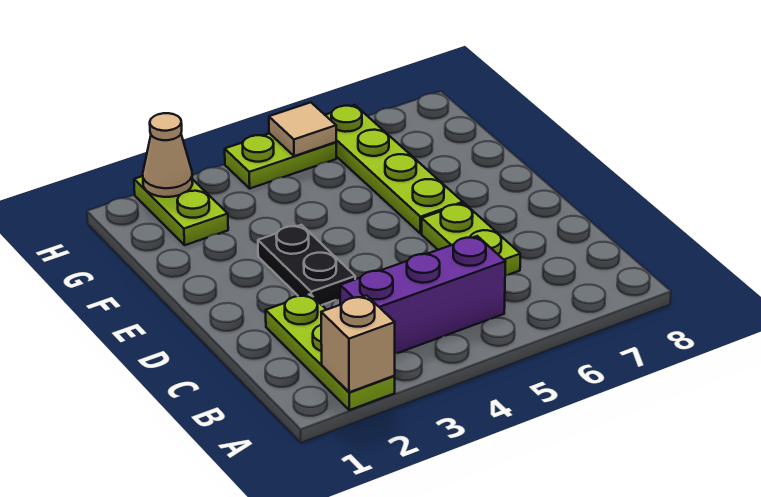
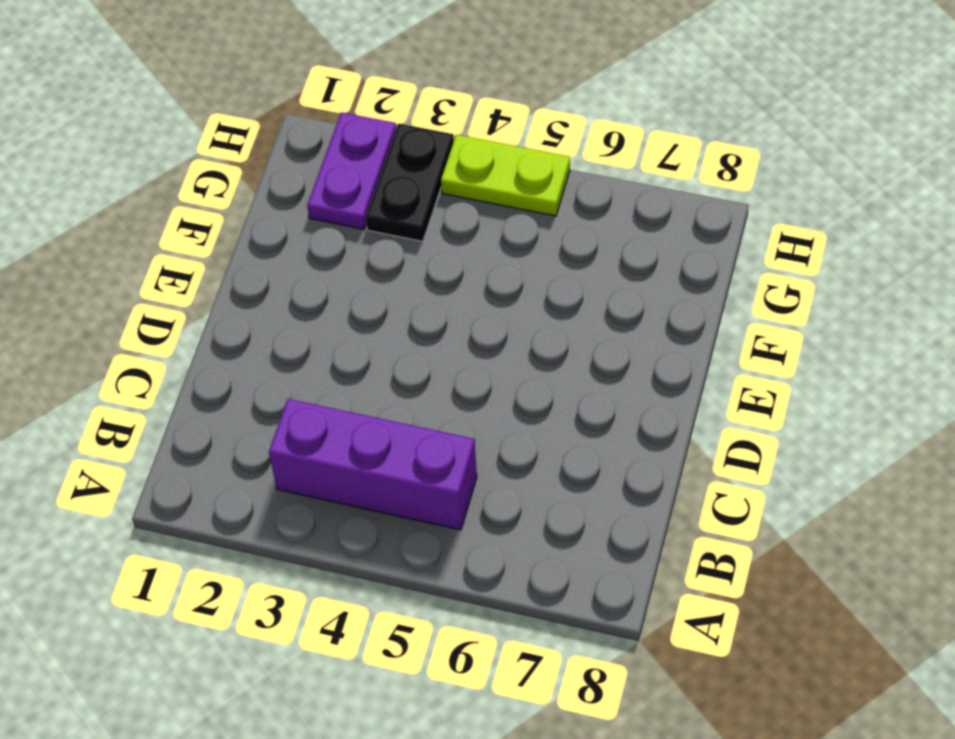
purple 1x2 plate [307,112,396,229] -> lime 1x2 plate [134,176,228,245]
black 1x2 plate [366,124,454,241] -> black 1x2 plate moved to [258,225,355,305]
none -> lime 1x3 plate [266,294,395,410]
none -> lime 1x2 plate [422,203,520,276]

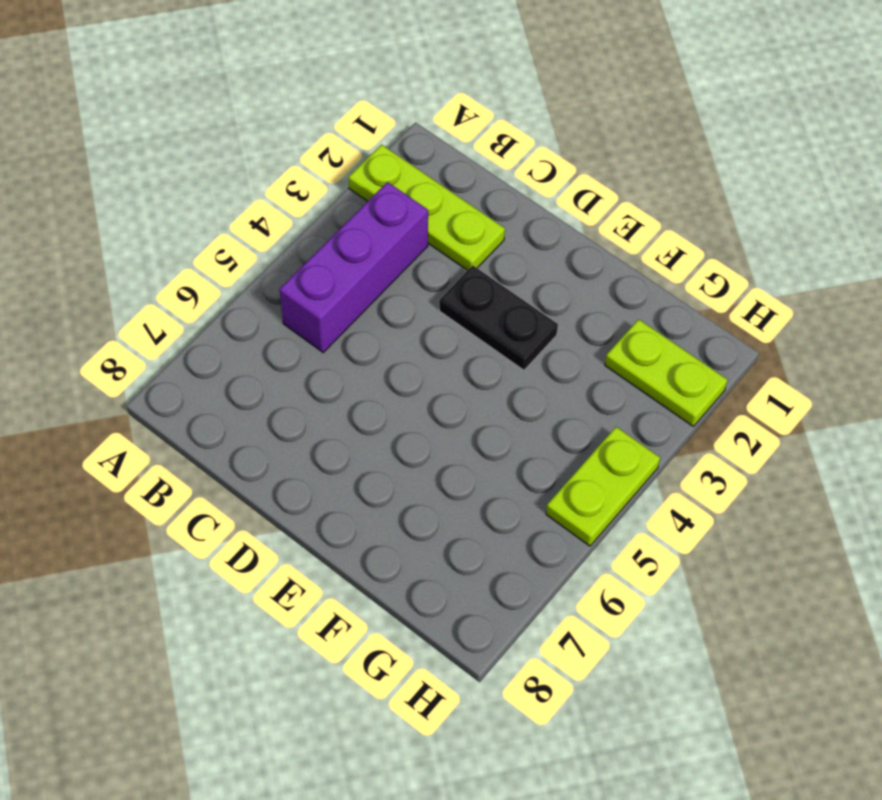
none -> lime 1x2 plate [422,203,520,276]
none -> lime 1x4 plate [325,105,463,233]

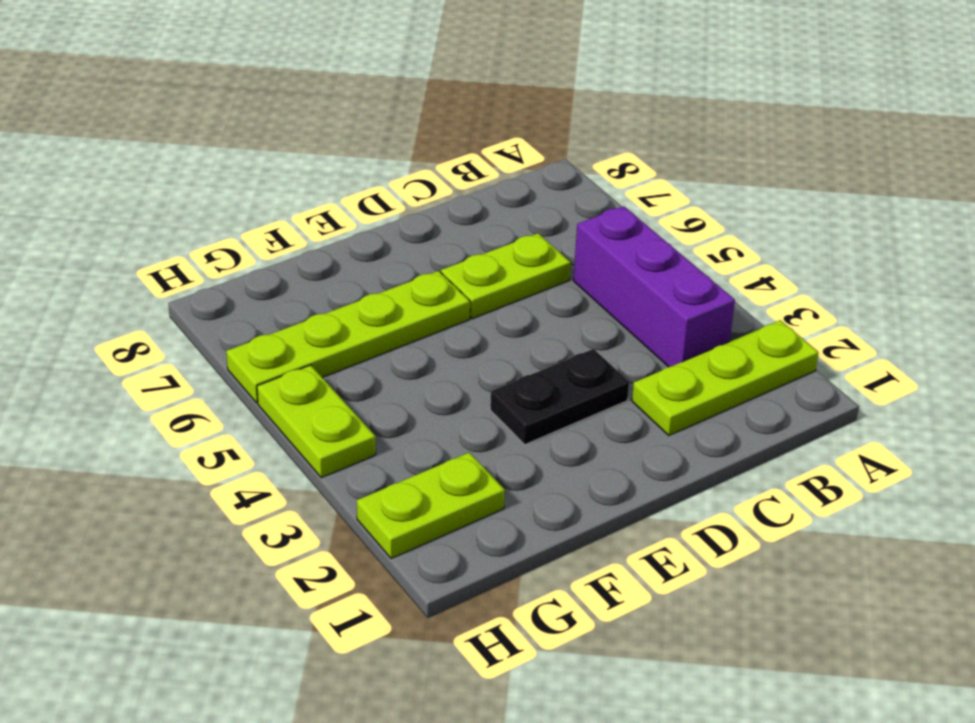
none -> tan 1x1 brick [321,295,395,392]
none -> tan 1x1 cone [143,113,193,197]

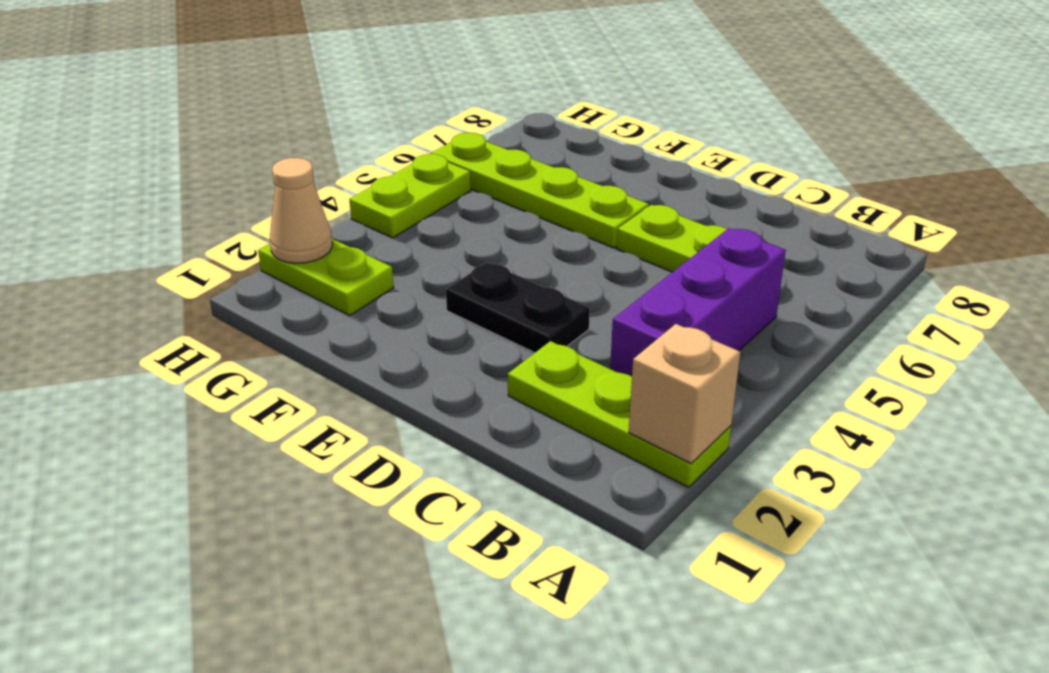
none -> tan 1x1 tile [269,102,336,156]

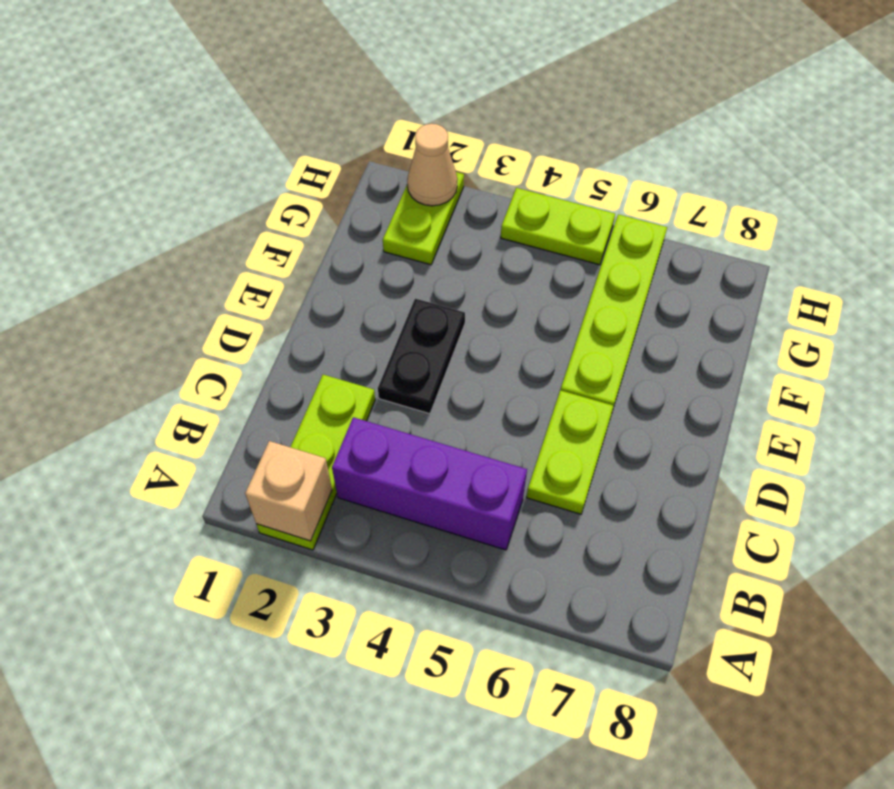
none -> tan 1x1 tile [269,102,336,156]

